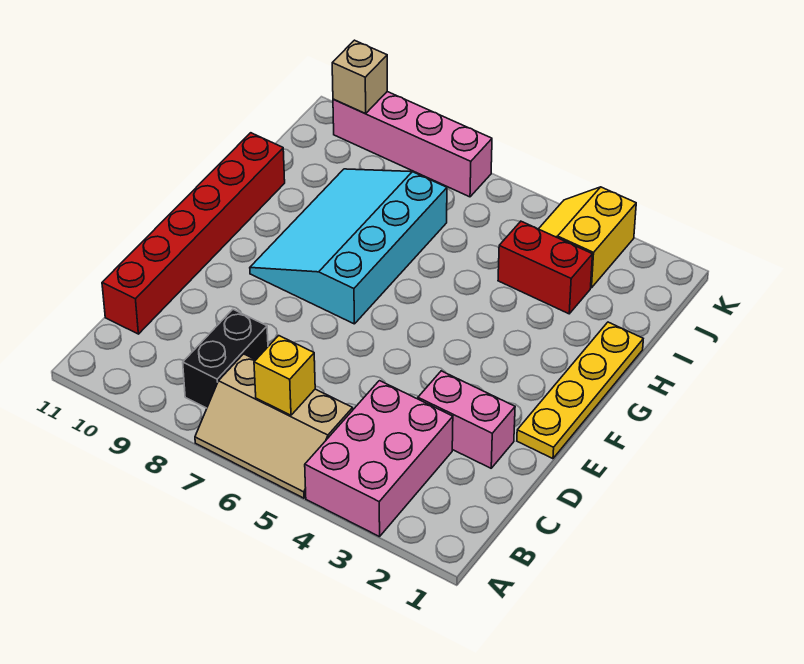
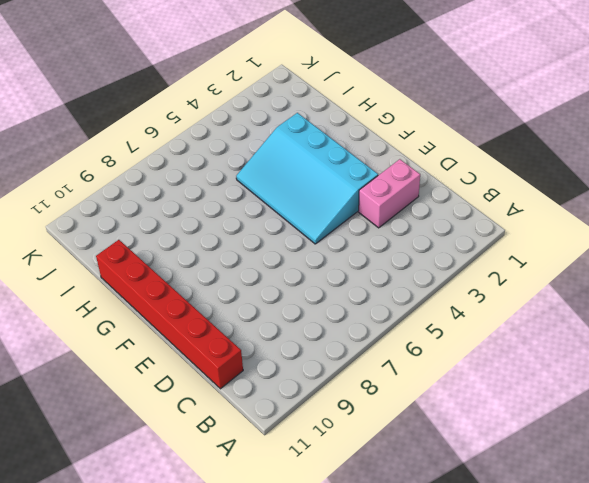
cyan 3x4 slope [236,113,378,244] -> cyan 3x4 slope moved to [250,169,447,324]
none -> pink 2x3 brick [305,381,453,537]
none -> tan 2x3 slope [195,354,353,498]
none -> black 1x2 brick [183,310,268,408]

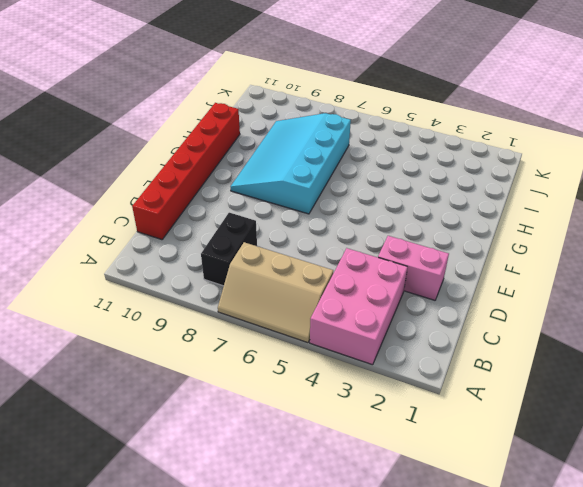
none -> yellow 1x4 plate [517,322,643,459]
none -> red 1x2 brick [498,221,593,314]
none -> yellow 2x2 slope [539,187,636,288]

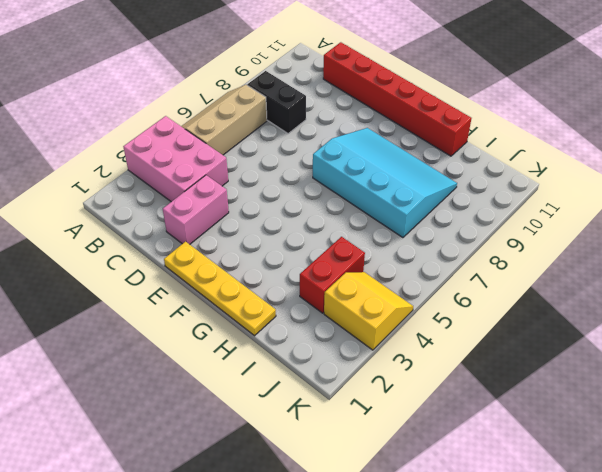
none -> pink 1x4 brick [333,92,492,197]
none -> yellow 1x1 brick [254,336,315,415]
none -> tan 1x1 brick [332,40,387,114]

